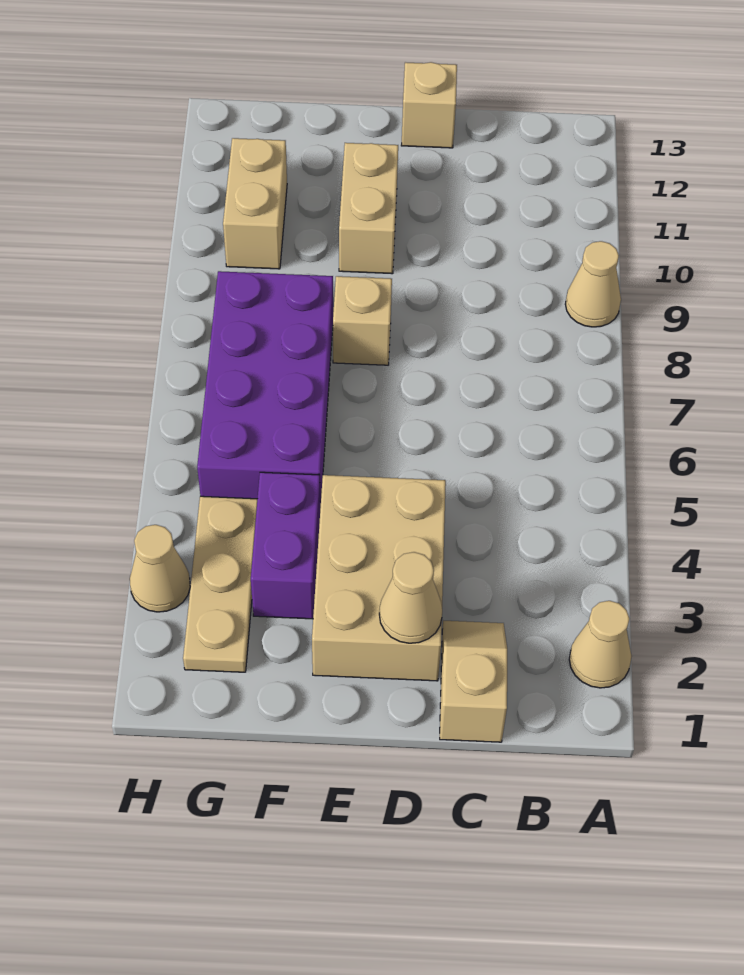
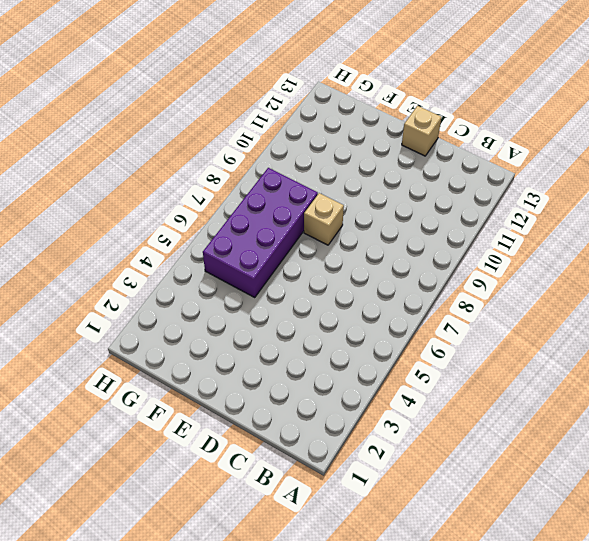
none -> tan 1x1 cone [569,601,632,688]
none -> tan 1x1 cone [565,241,621,327]
none -> tan 1x2 slope [440,621,507,742]

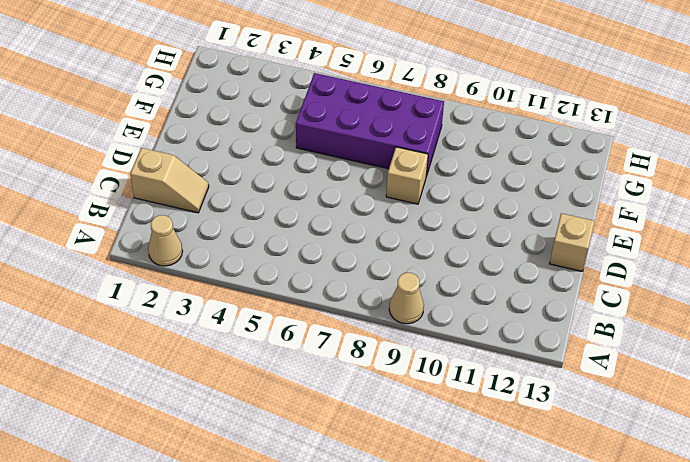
none -> tan 2x3 brick [312,475,446,681]
none -> tan 1x2 brick [339,143,398,274]
none -> purple 1x2 brick [251,472,320,619]

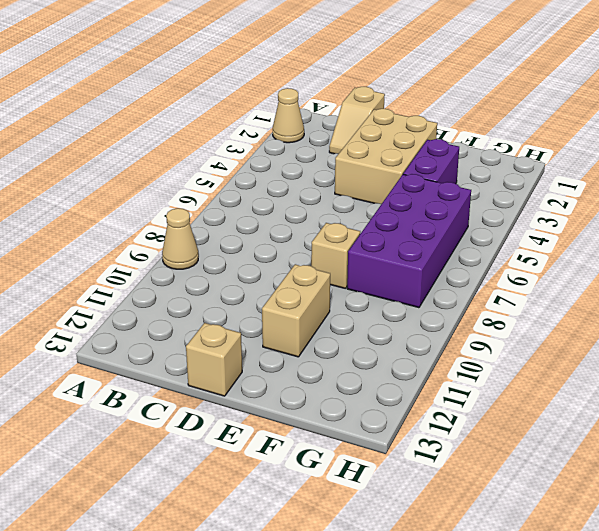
none -> tan 1x3 plate [183,496,257,672]
none -> tan 1x2 brick [223,138,287,269]
none -> tan 1x1 cone [130,525,190,612]

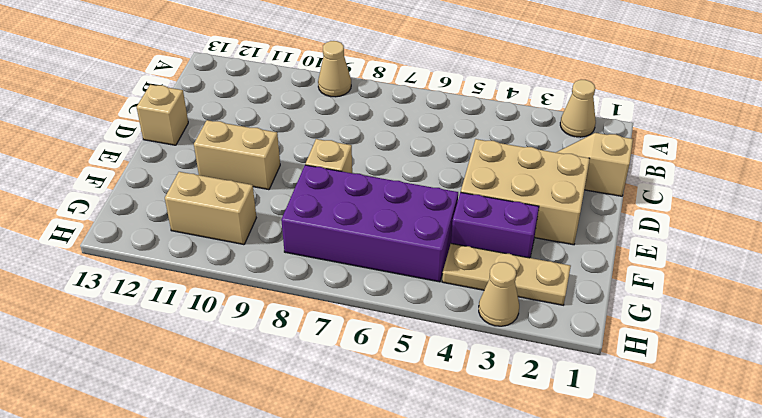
none -> tan 1x1 cone [379,552,442,643]

